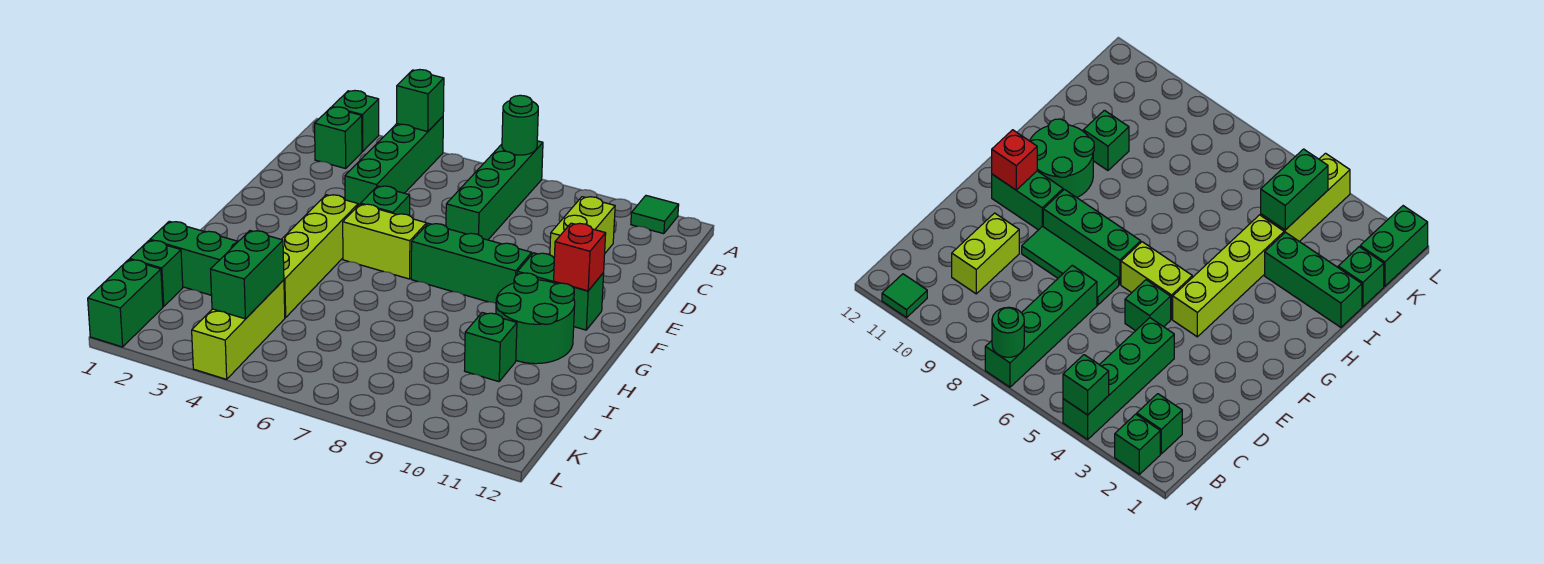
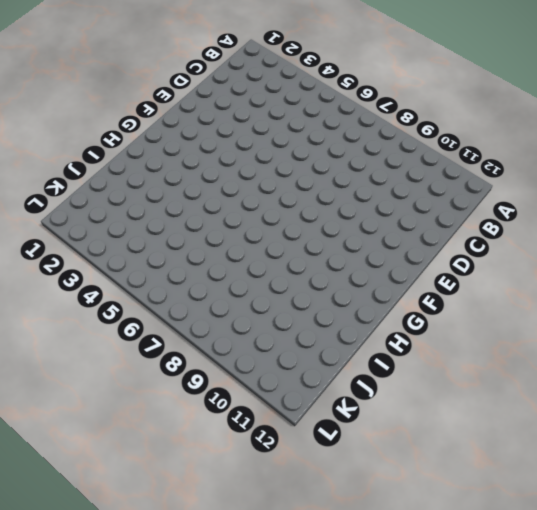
none -> green 1x1 brick [332,91,379,151]
none -> green 1x4 brick [345,117,443,205]
none -> green 1x4 brick [446,141,543,240]

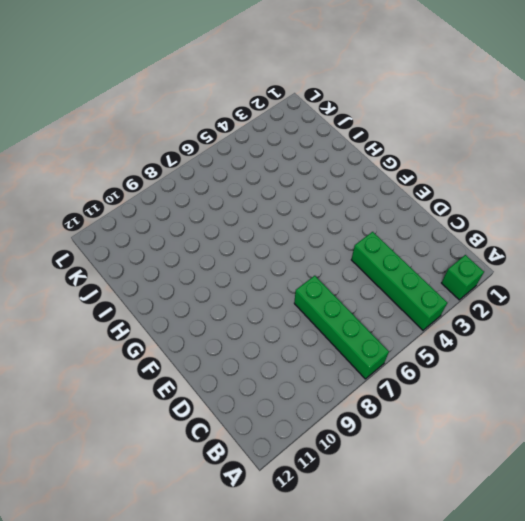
none -> green 1x1 tile [631,196,679,234]
none -> green 1x1 brick [315,107,362,168]
none -> lime 1x2 brick [550,197,615,258]

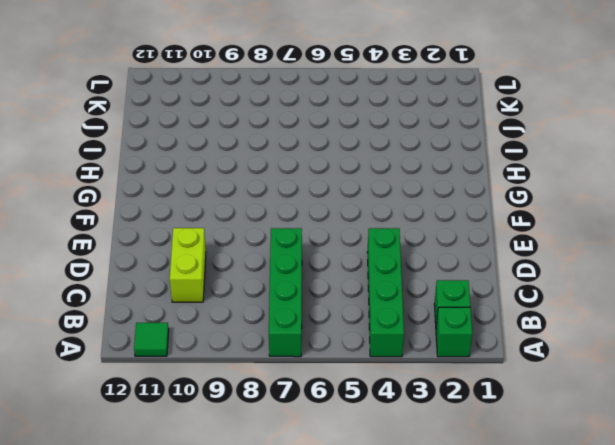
none -> green 1x1 brick [361,186,410,216]
none -> green 1x3 tile [1022,226,1119,305]
none -> lime 1x4 brick [282,195,358,318]

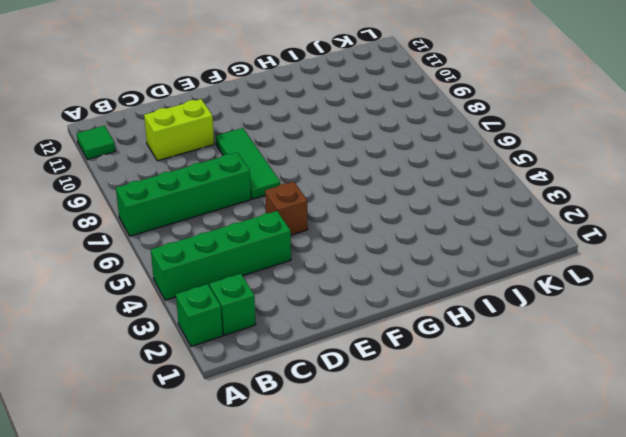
brown 1x1 brick [265,182,308,235] -> green 1x1 brick [361,186,410,216]
none -> lime 1x4 brick [282,195,358,318]
none -> lime 1x2 brick [343,204,427,279]
none -> green 1x3 brick [411,223,532,303]

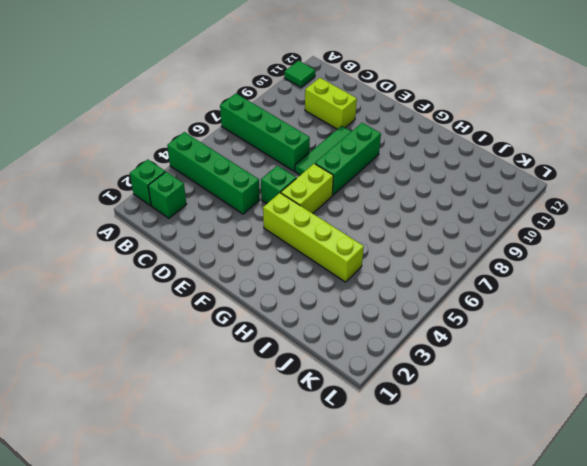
none -> green 1x2 brick [517,253,604,330]
none -> green 2x2 round brick [496,273,575,364]
none -> green 1x3 brick [150,221,238,295]

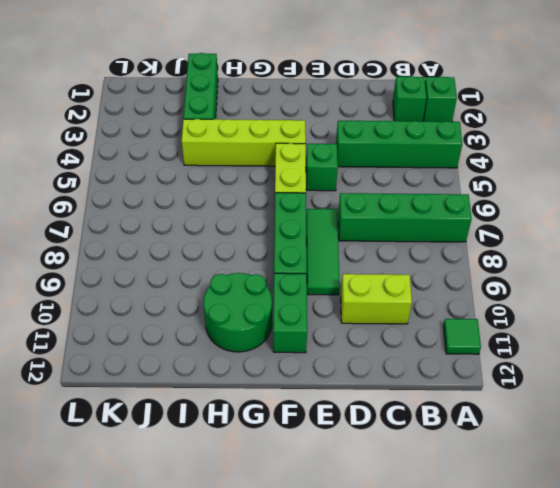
none -> green 1x1 brick [465,313,517,382]
none -> green 1x1 brick [130,240,183,307]
none -> lime 1x3 brick [192,280,285,379]

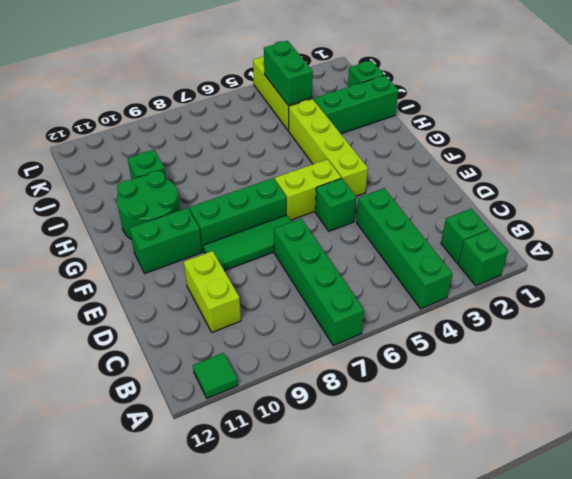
none -> green 1x2 brick [88,260,163,347]
none -> green 1x1 brick [397,70,444,132]
none -> green 1x1 round brick [502,95,538,155]

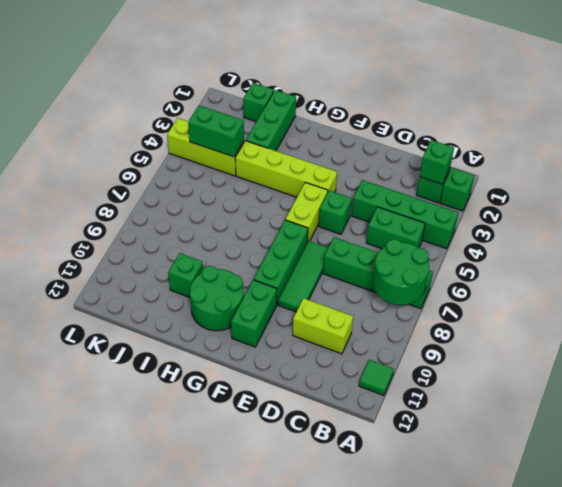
green 2x2 round brick [373,239,429,305] -> green 1x1 round brick [502,95,538,155]
green 1x1 brick [420,140,454,184] -> green 1x1 brick moved to [397,70,444,132]
green 1x2 brick [366,207,425,249] -> green 1x2 brick moved to [88,260,163,347]
none -> red 1x1 brick [554,223,606,291]

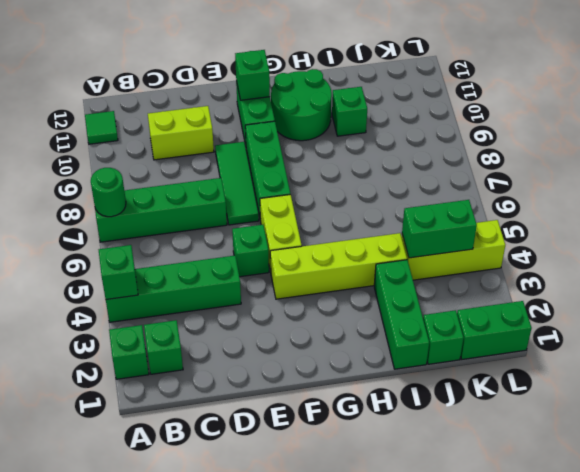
green 1x1 brick [235,50,270,100] -> red 1x1 brick [554,223,606,291]

